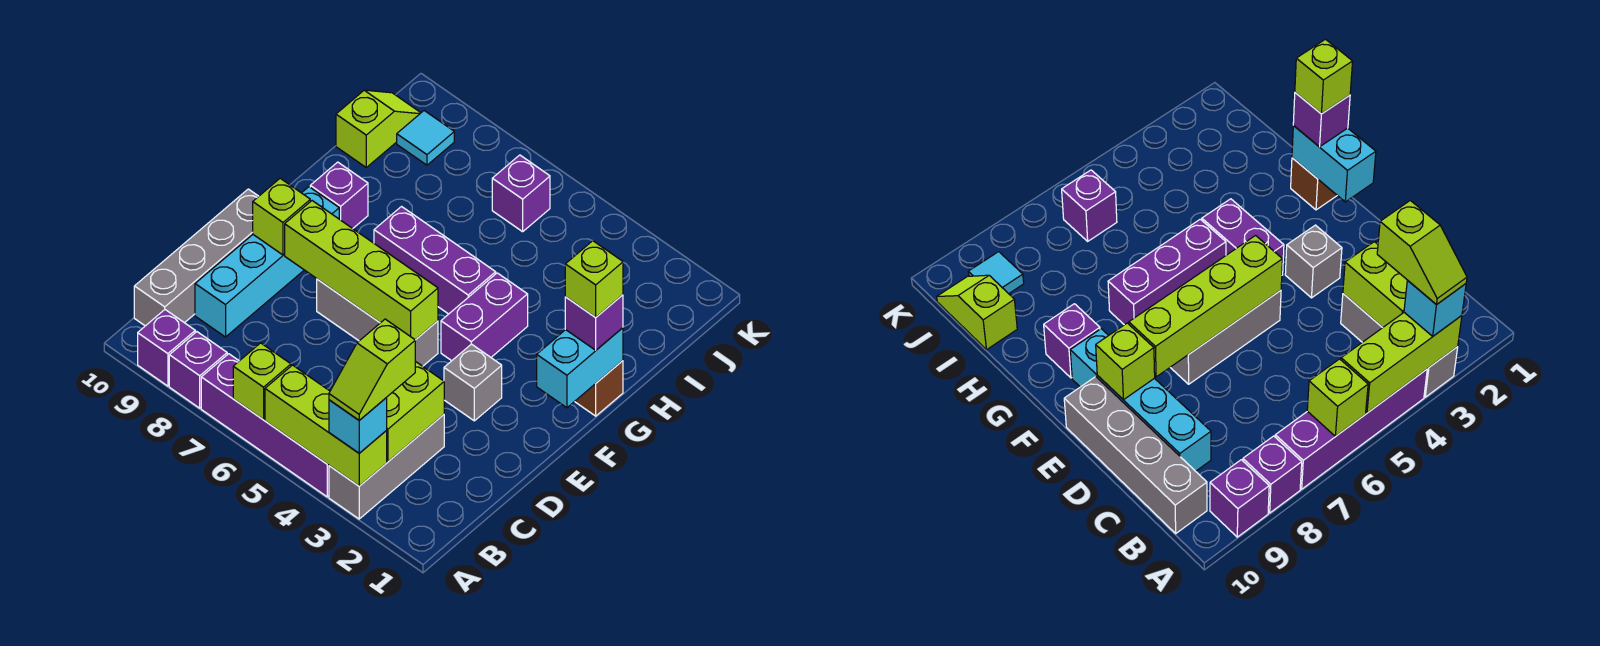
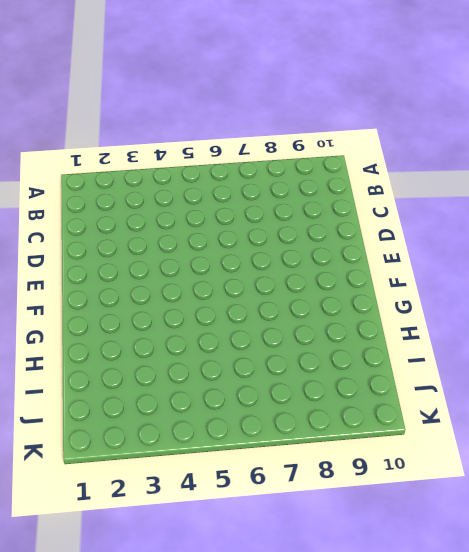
none -> grey 1x3 brick [329,415,444,519]
none -> purple 1x4 brick [201,354,329,497]
none -> purple 1x1 brick [169,332,227,408]

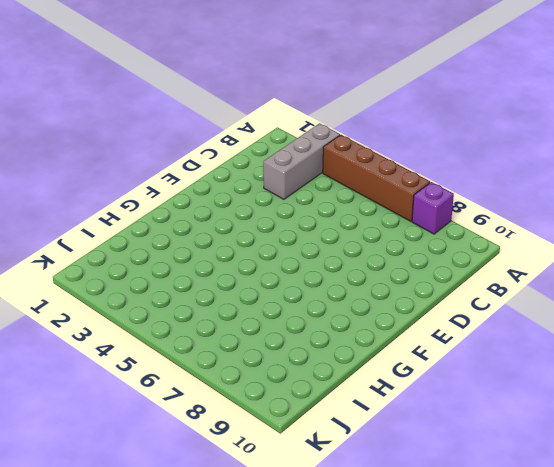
brown 1x4 brick [323,135,430,221] -> purple 1x4 brick [201,354,329,497]
none -> purple 1x1 brick [138,310,195,386]
none -> grey 1x4 brick [134,189,259,326]
none -> cyan 1x4 brick [195,187,339,337]

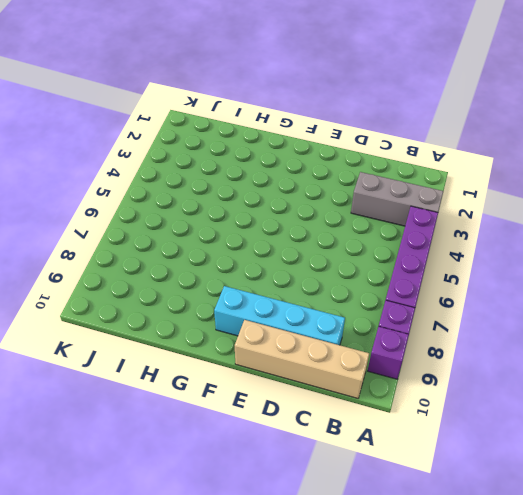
tan 1x4 brick [235,320,369,398] -> grey 1x4 brick [134,189,259,326]
none -> grey 1x1 brick [444,344,502,421]
none -> grey 1x3 brick [317,279,438,366]
none -> purple 1x2 brick [441,273,528,361]

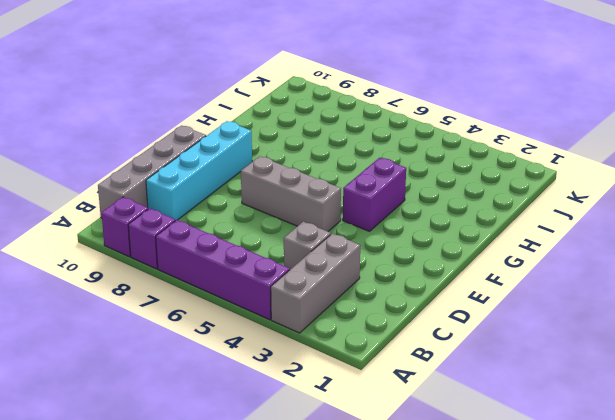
grey 1x1 brick [284,222,331,269] -> grey 1x1 brick moved to [444,344,502,421]
none -> brown 1x1 brick [575,361,623,416]
none -> purple 1x3 brick [374,207,496,314]
none -> purple 1x1 brick [310,162,368,228]

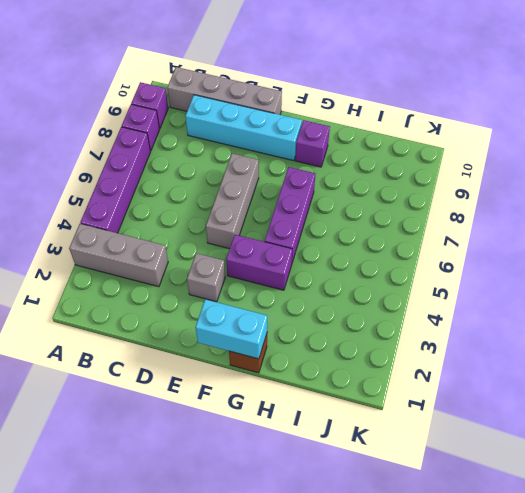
none -> lime 1x2 slope [336,90,421,167]
none -> purple 1x1 brick [492,155,550,232]
none -> cyan 1x1 tile [397,111,454,165]

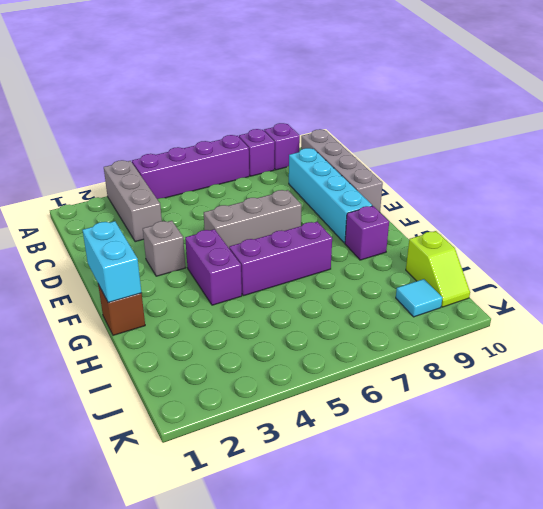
none -> purple 1x1 brick [492,155,550,232]
none -> lime 1x3 brick [265,365,387,486]
none -> lime 1x1 brick [233,343,291,420]

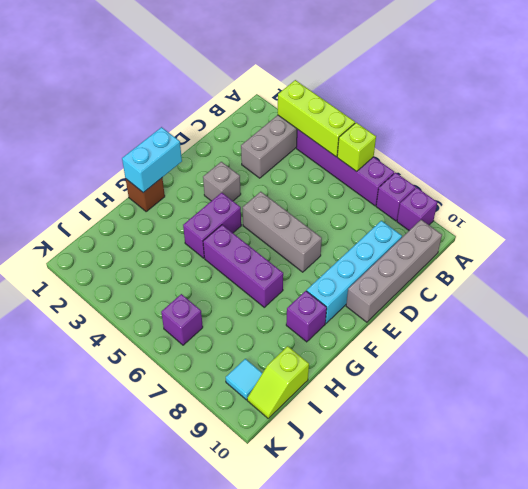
none -> lime 1x2 brick [386,361,444,461]
none -> lime 1x4 brick [285,201,438,340]
none -> lime 1x1 brick [253,178,310,255]

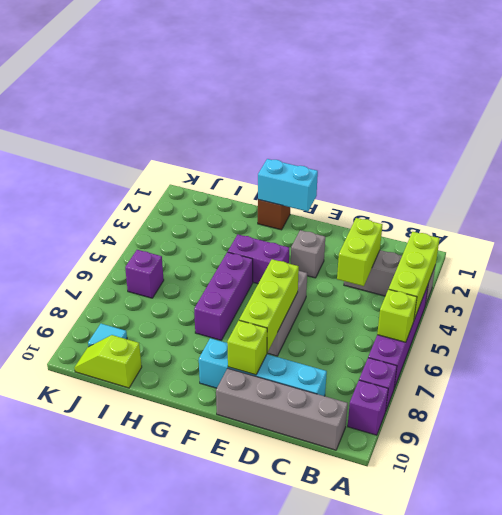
lime 1x2 brick [337,218,382,286] -> lime 1x2 brick turned to [386,361,444,461]
lime 1x3 brick [239,259,299,352] -> lime 1x4 brick [285,201,438,340]
none -> purple 1x1 brick [310,162,368,228]
none -> cyan 1x1 brick [329,398,387,453]
none -> purple 1x1 brick [565,295,623,350]

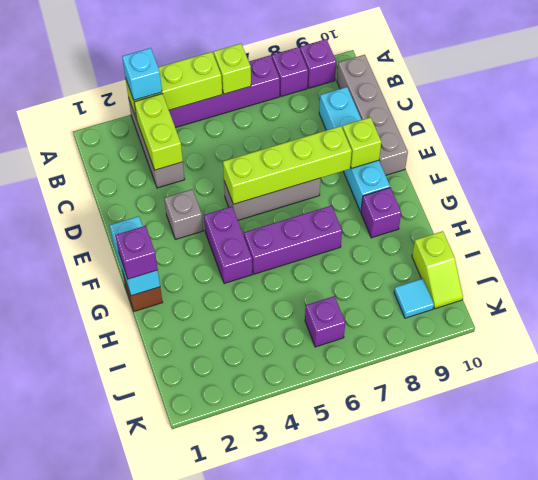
none -> lime 1x2 slope [329,319,415,420]
none -> lime 1x1 brick [565,241,623,317]

